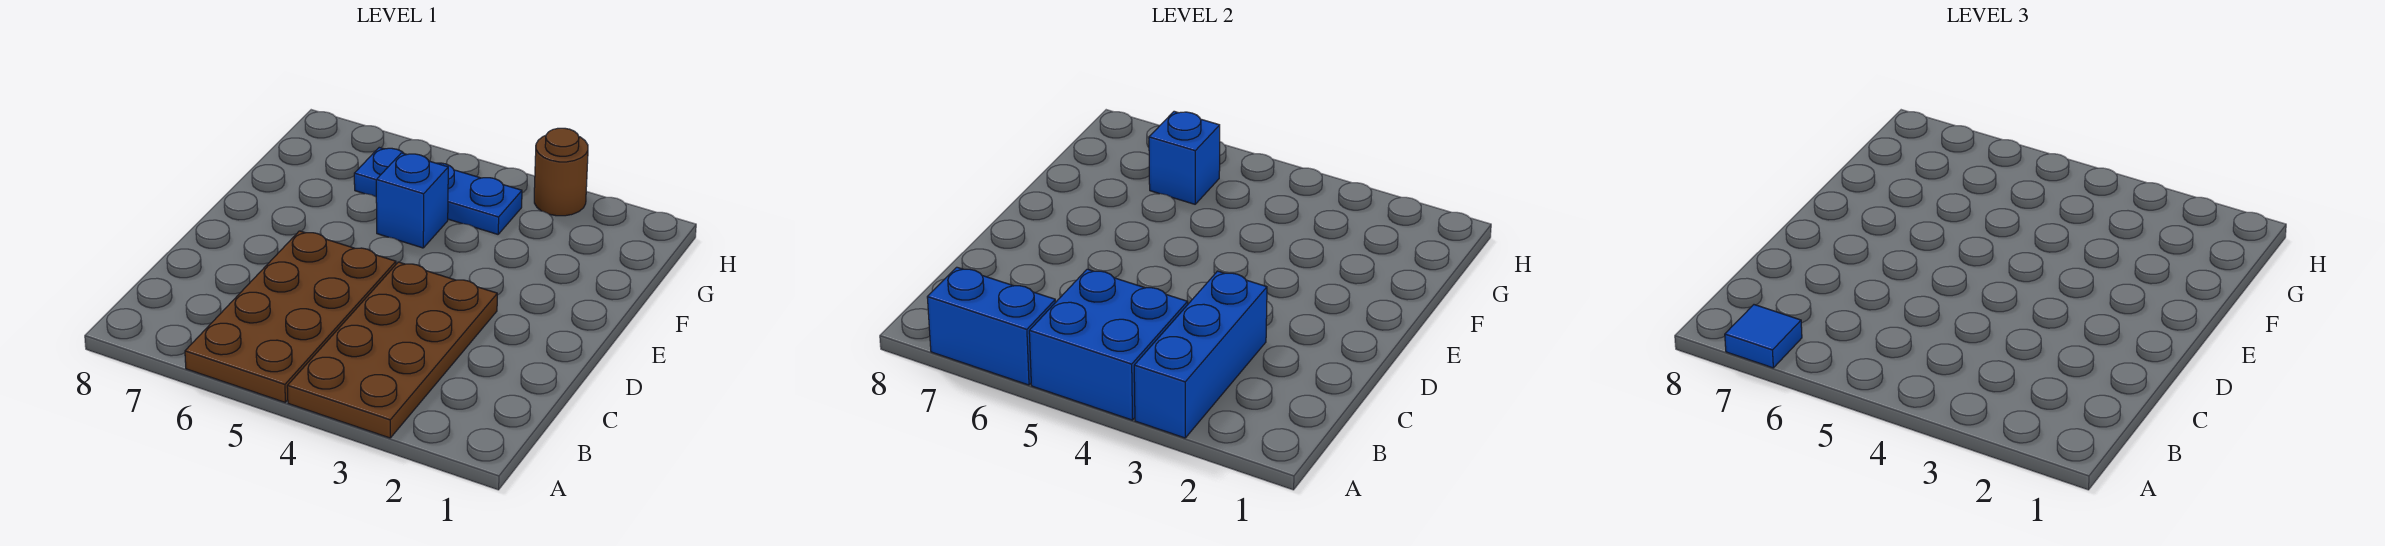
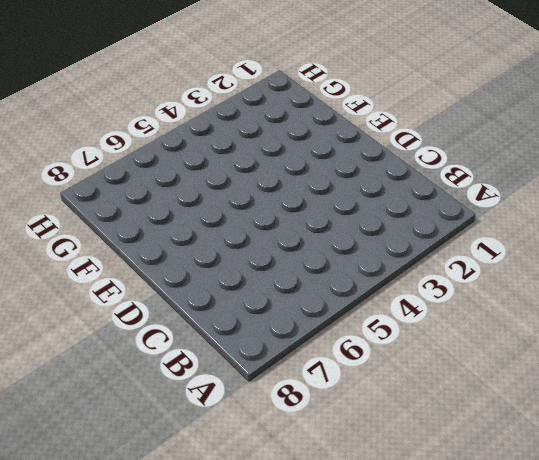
none -> brown 2x4 plate [287,262,497,438]
none -> brown 2x4 plate [185,231,396,402]

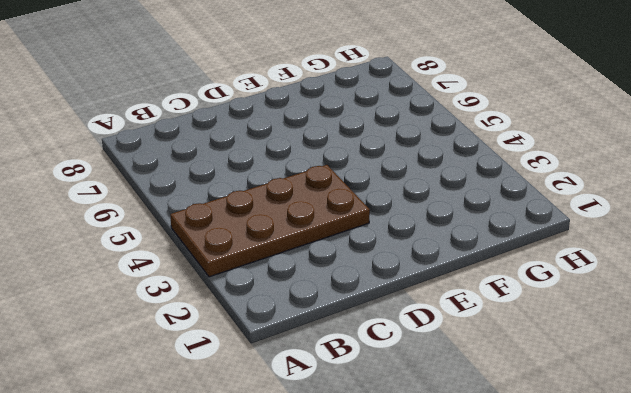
none -> brown 2x4 plate [185,231,396,402]
none -> blue 1x1 brick [376,153,448,248]

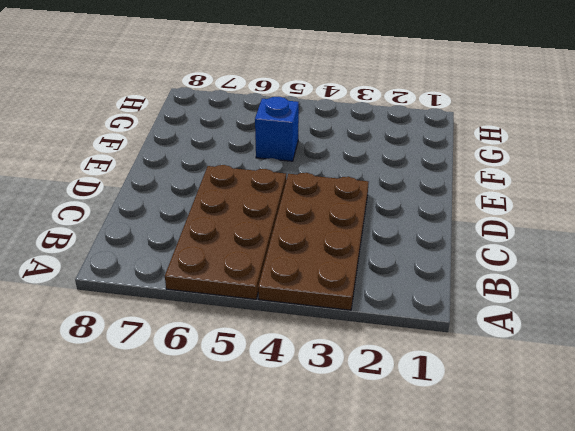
none -> blue 1x3 plate [354,147,522,234]
none -> brown 1x1 round brick [534,128,588,216]

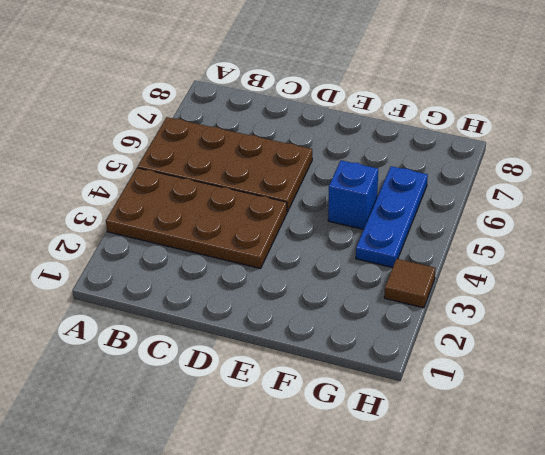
brown 1x1 tile [384,259,436,308] -> brown 1x1 round brick [534,128,588,216]
none -> blue 1x3 brick [1134,271,1267,438]
none -> blue 2x2 brick [1029,269,1188,420]

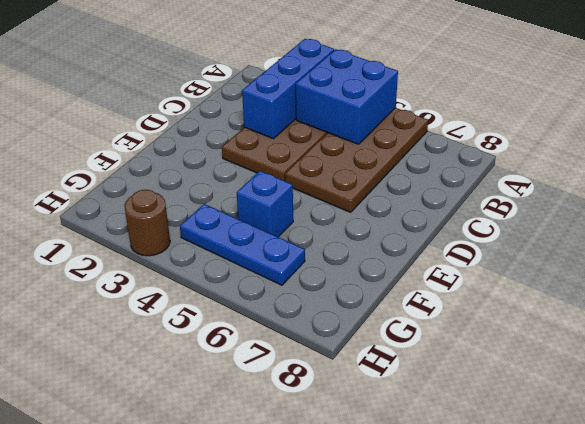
none -> blue 1x2 brick [927,267,1055,385]
none -> blue 1x1 brick [1149,111,1220,204]

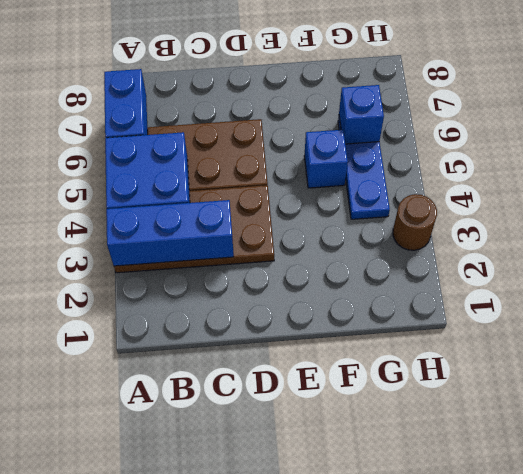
none -> blue 1x1 tile [1725,305,1802,368]

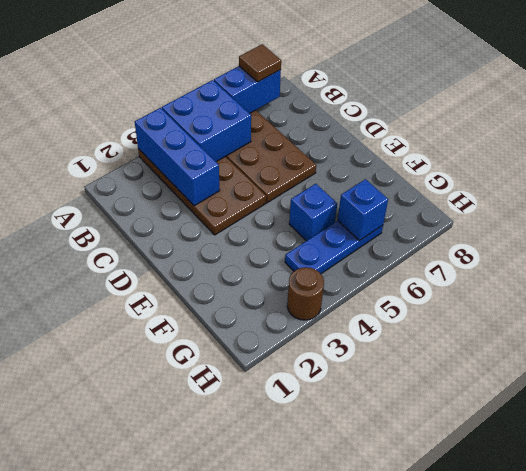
brown 1x1 tile [239,44,281,82] -> blue 1x1 tile [1725,305,1802,368]

